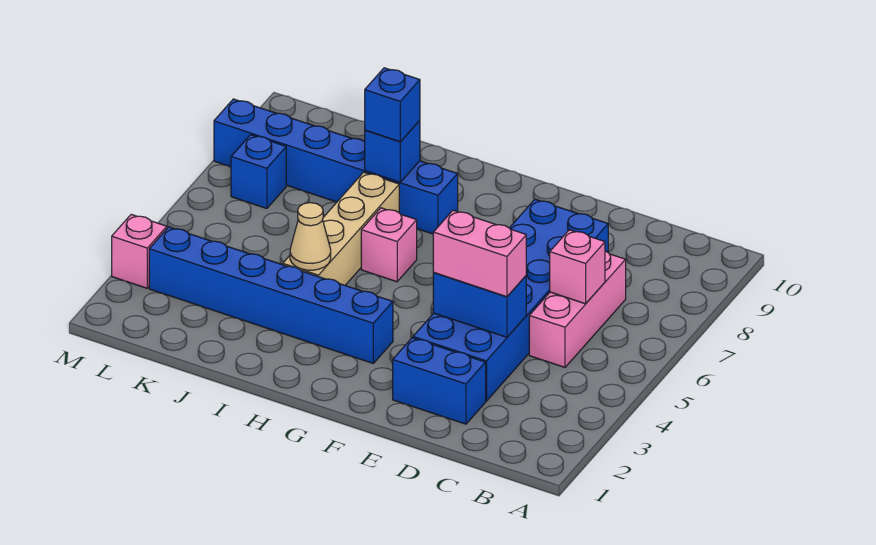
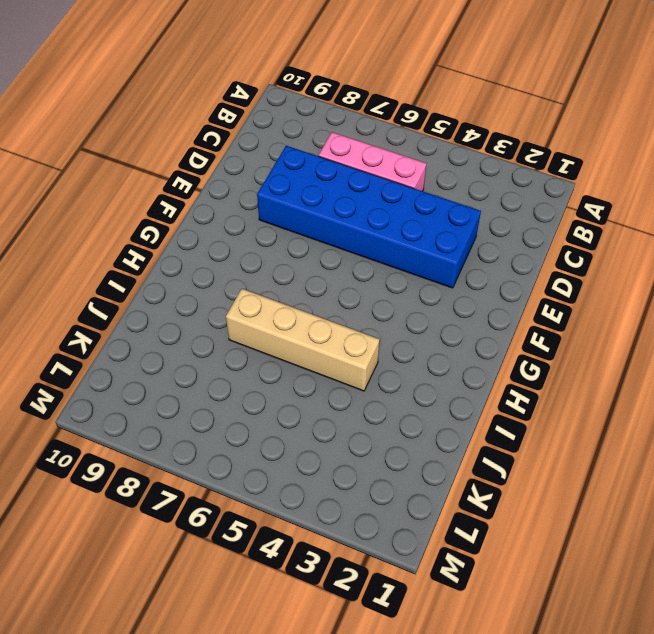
none -> blue 1x2 brick [393,338,486,424]
none -> blue 1x6 brick [149,227,393,363]
none -> pink 1x1 brick [361,208,417,282]

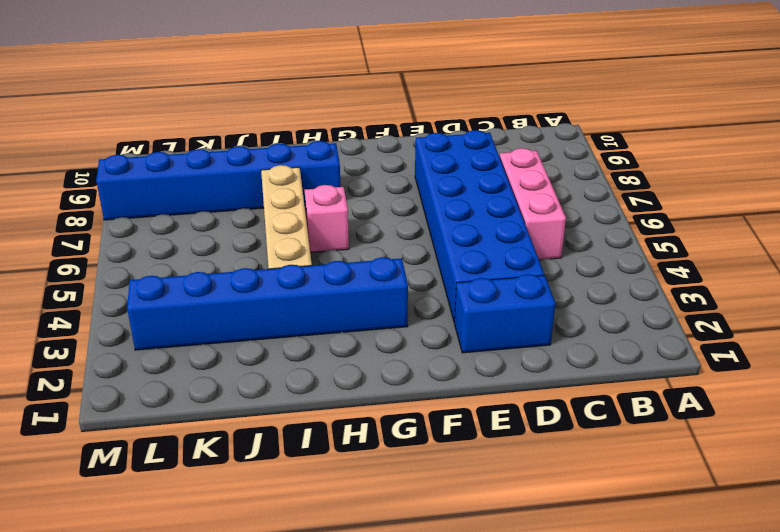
none -> blue 1x1 brick [231,135,286,209]
none -> pink 1x1 brick [112,214,167,288]
none -> pink 1x1 brick [550,230,605,304]

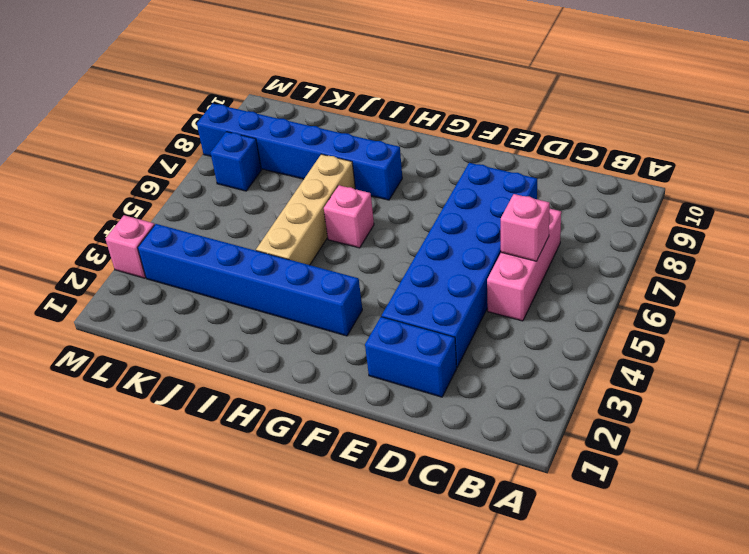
none -> blue 1x2 brick [433,273,526,337]
none -> tan 1x1 cone [290,203,331,270]
none -> blue 1x1 brick [365,120,420,182]

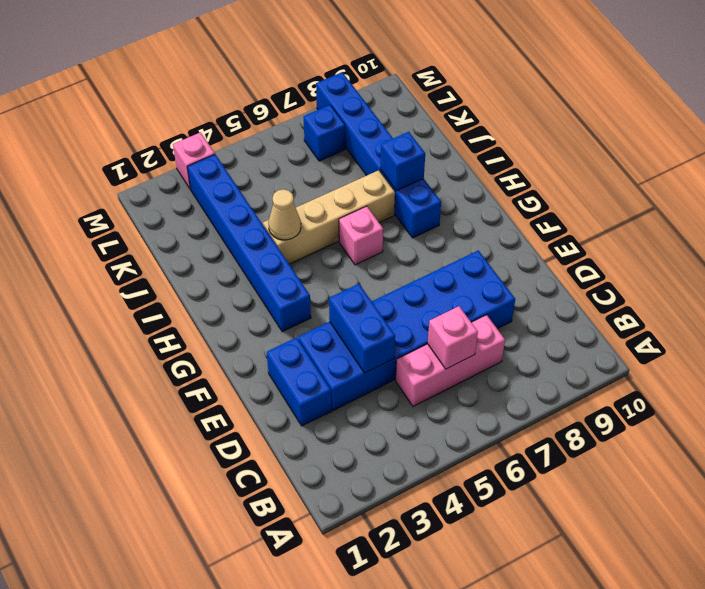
none -> pink 1x2 brick [433,210,526,297]
none -> blue 1x1 brick [365,68,420,142]

